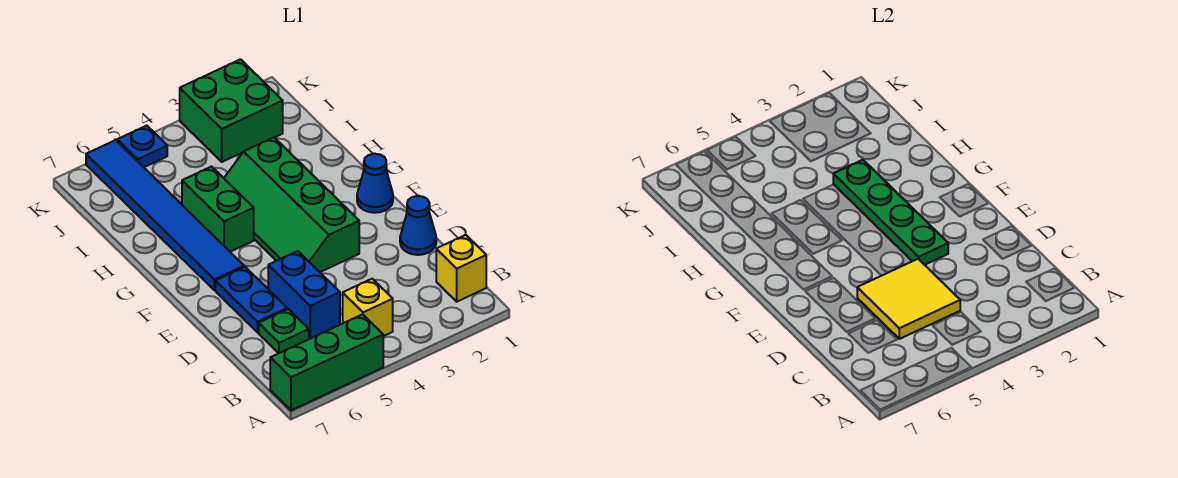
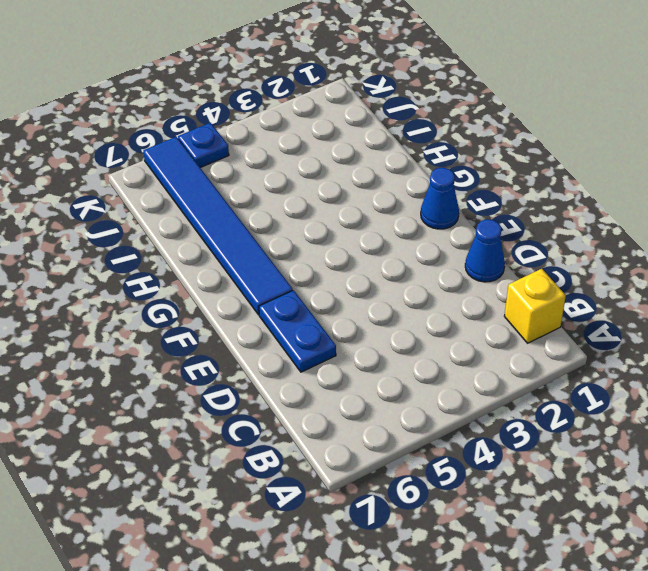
none -> green 1x3 brick [270,314,383,410]
none -> yellow 1x1 brick [343,279,393,336]
none -> blue 1x2 brick [268,251,340,338]

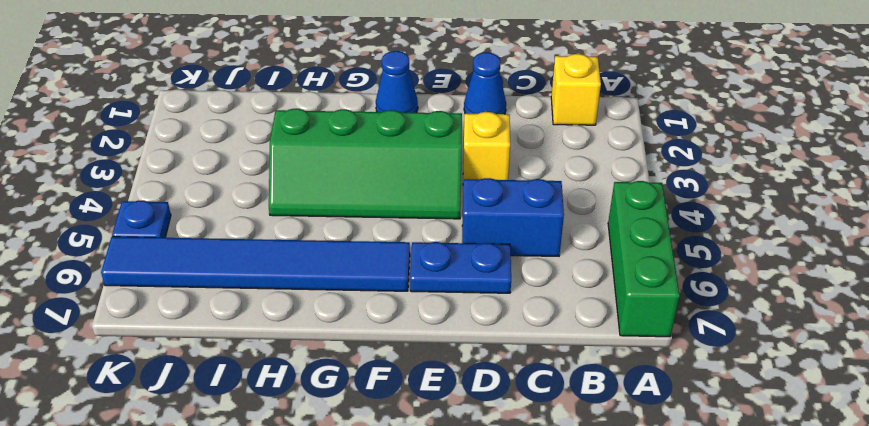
yellow 1x1 brick [463,112,510,181] -> yellow 1x1 brick moved to [343,279,393,336]
none -> green 1x1 plate [259,309,309,353]
none -> green 1x2 brick [182,167,254,252]
none -> green 2x2 brick [180,59,283,162]

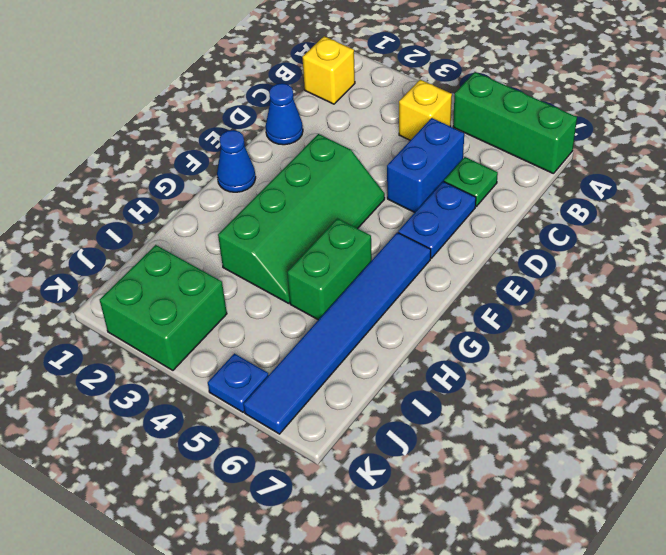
none -> yellow 2x2 tile [857,259,960,339]
none -> green 1x4 plate [833,160,948,265]

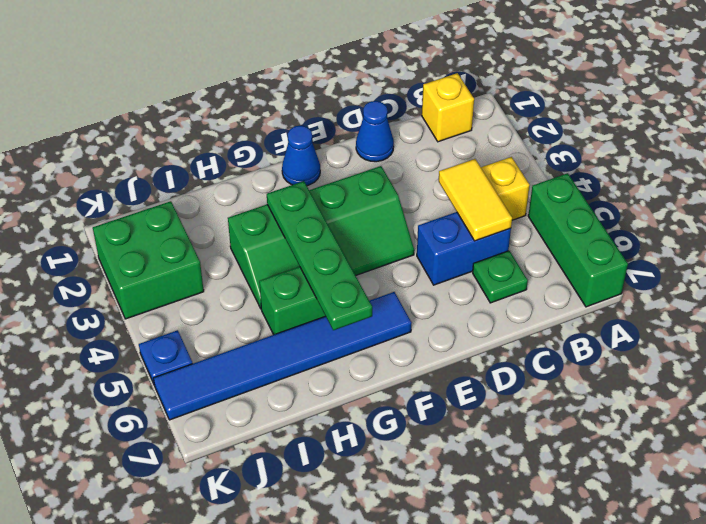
yellow 1x2 tile [439,159,512,241] -> yellow 2x2 tile [857,259,960,339]
green 1x4 plate [267,181,372,330] -> green 1x4 plate turned to [833,160,948,265]
none -> blue 1x2 plate [215,267,287,332]

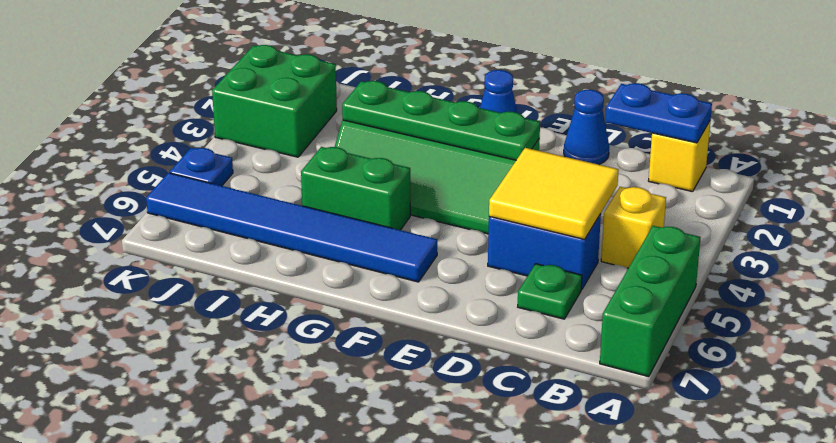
blue 1x2 plate [605,83,712,143] -> blue 1x2 plate moved to [215,267,287,332]

